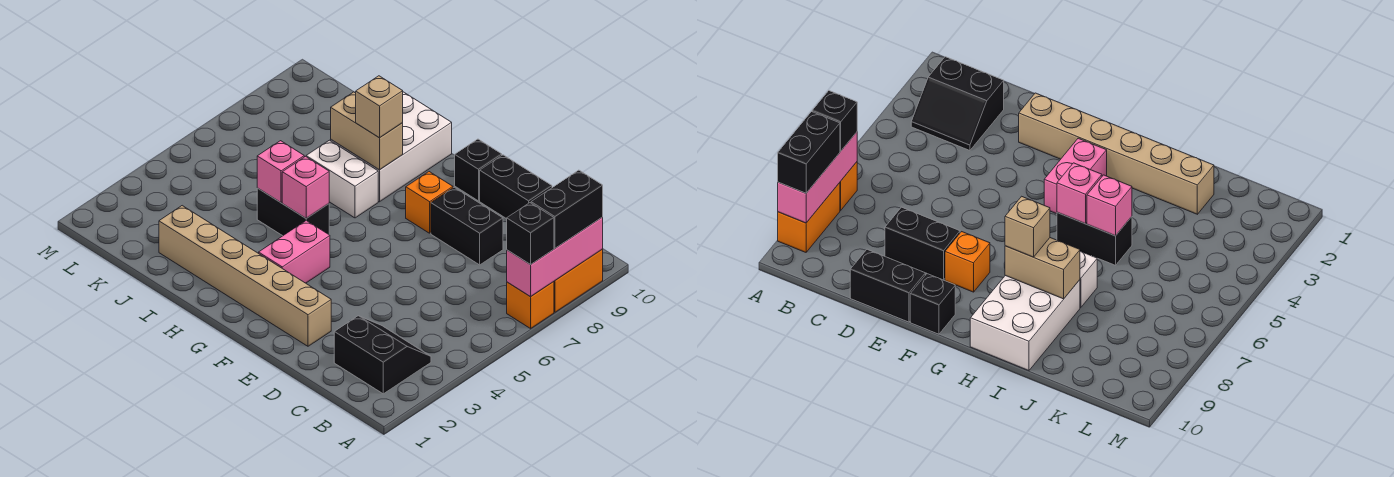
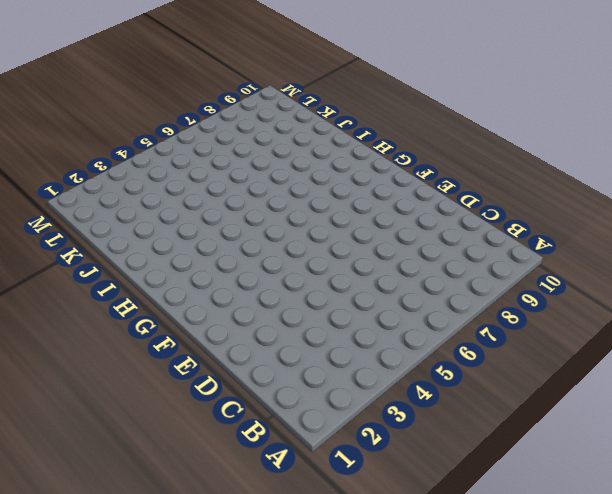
none -> orange 1x1 brick [507,282,554,328]
none -> orange 1x2 brick [554,249,603,312]
none -> black 2x2 slope [334,316,431,394]

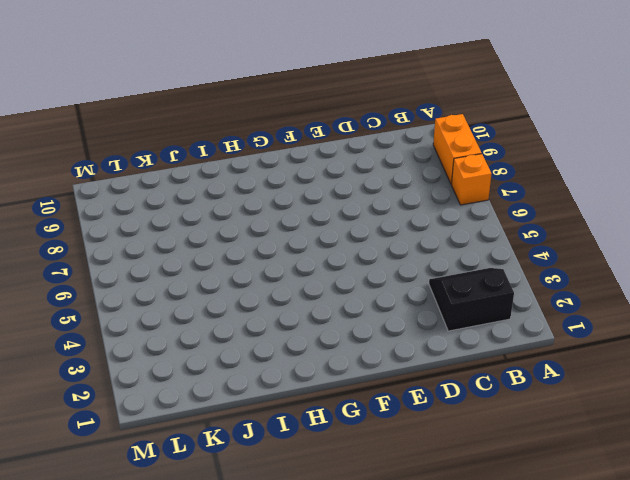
none -> black 1x2 brick [431,187,503,265]
none -> black 1x2 brick [480,155,552,219]
none -> tan 1x6 brick [159,206,331,346]

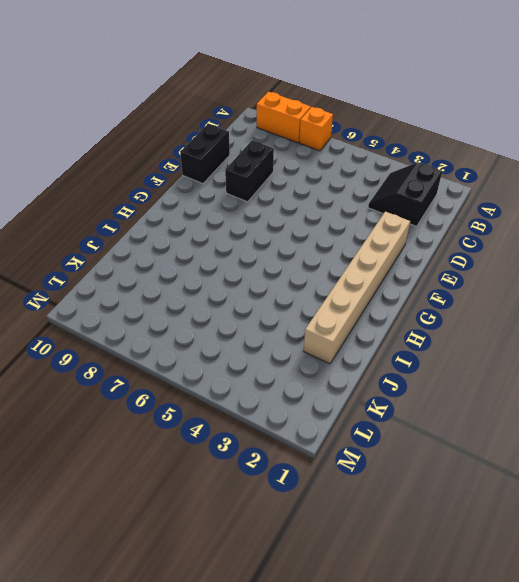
none -> orange 1x1 brick [406,172,453,233]
none -> black 1x1 brick [455,139,502,201]
none -> pink 1x2 brick [259,221,330,283]

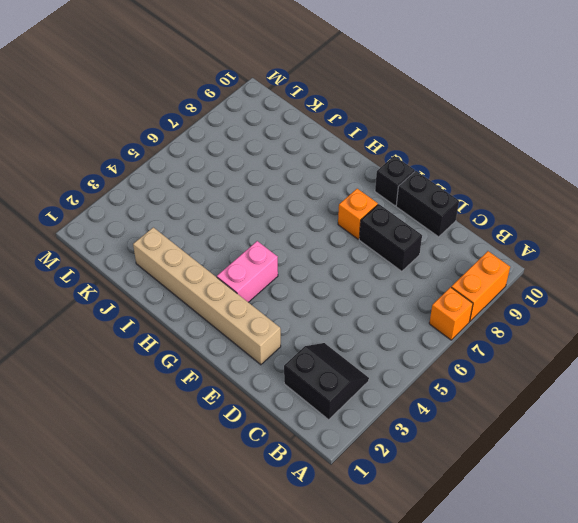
none -> black 1x2 brick [257,188,329,236]
none -> white 1x2 brick [306,140,378,218]
none -> white 2x3 brick [331,92,452,202]

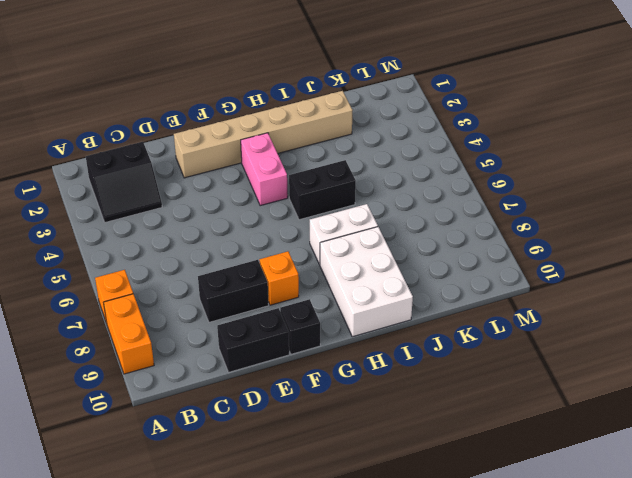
none -> pink 1x3 brick [507,217,603,297]
none -> pink 1x1 brick [282,156,329,218]
none -> tan 1x2 brick [331,92,403,170]

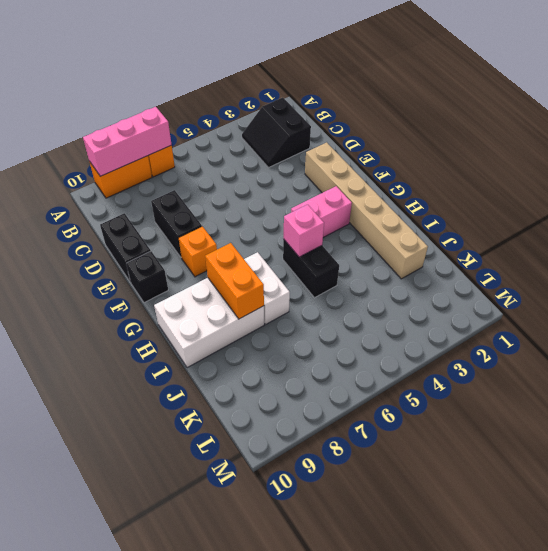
orange 1x2 brick [205,243,264,319] -> tan 1x2 brick [331,92,403,170]
none -> pink 1x1 brick [257,141,304,202]
none -> black 1x1 brick [507,203,554,265]
none -> black 1x2 brick [531,170,603,248]

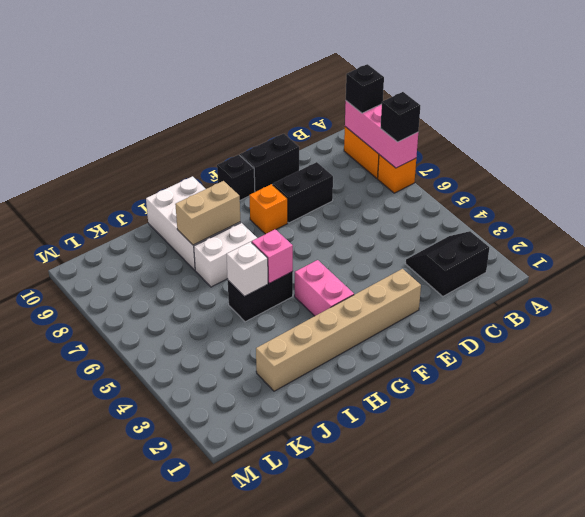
black 1x1 brick [346,64,384,113] -> black 1x2 brick [531,170,603,248]
white 1x1 brick [226,242,268,296] -> pink 1x1 brick [257,141,304,202]
none -> tan 1x1 brick [356,76,403,138]

